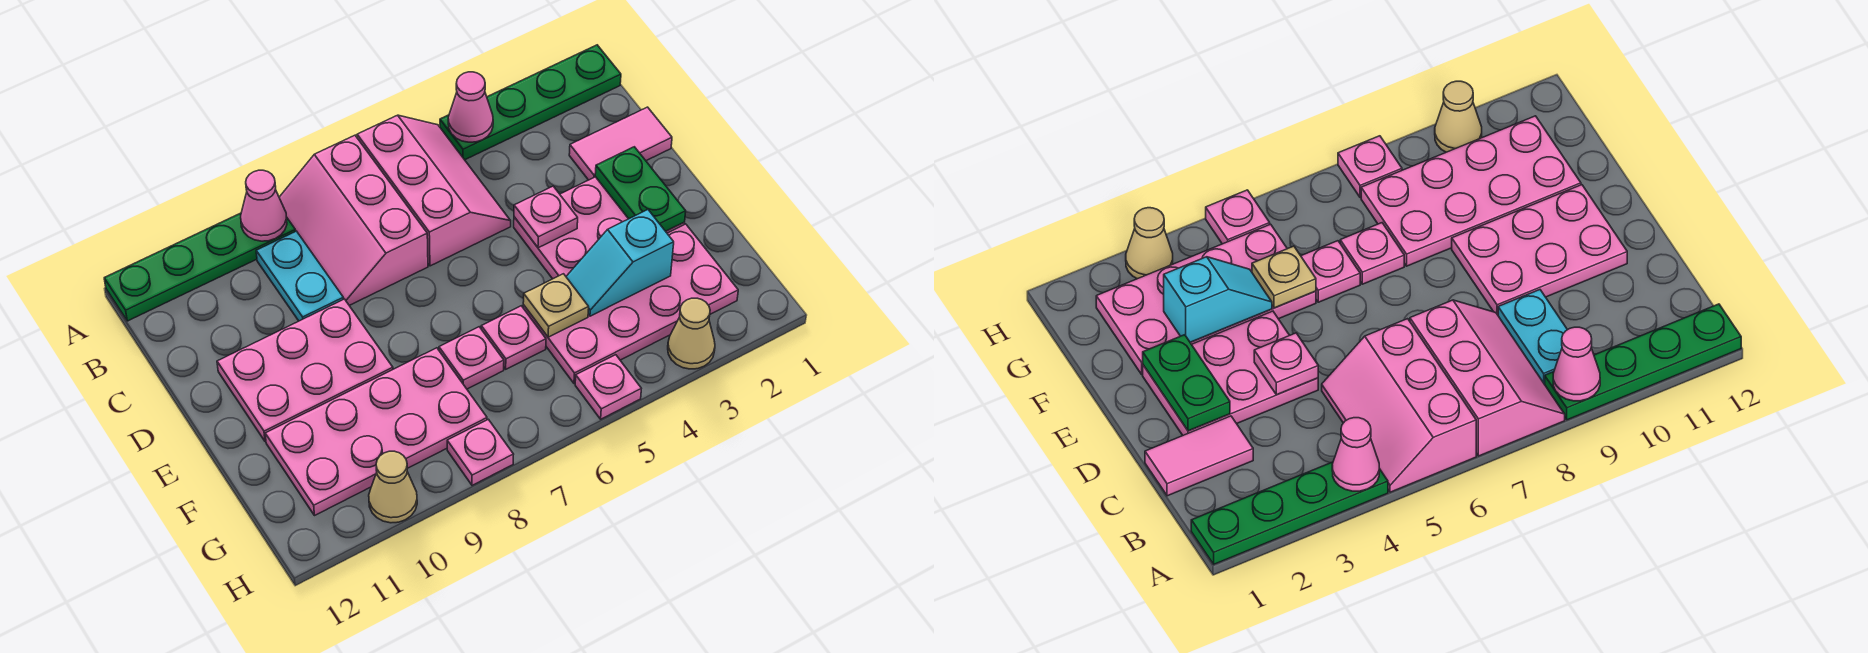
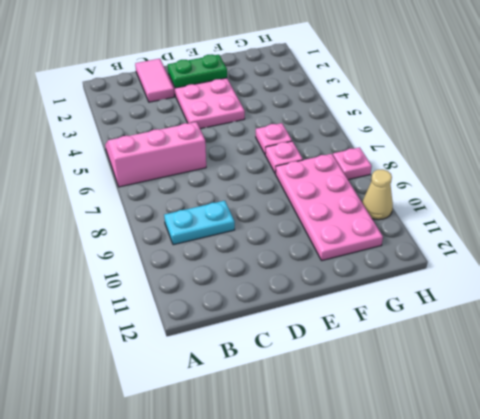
none -> green 1x4 plate [440,45,621,160]
none -> pink 2x3 slope [279,135,428,305]
none -> green 1x4 plate [104,213,296,321]

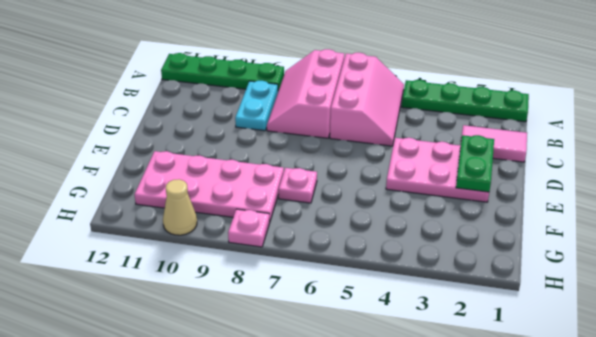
none -> pink 2x3 plate [217,299,393,442]
none -> pink 2x4 plate [523,224,738,384]
none -> pink 1x1 plate [481,306,546,369]

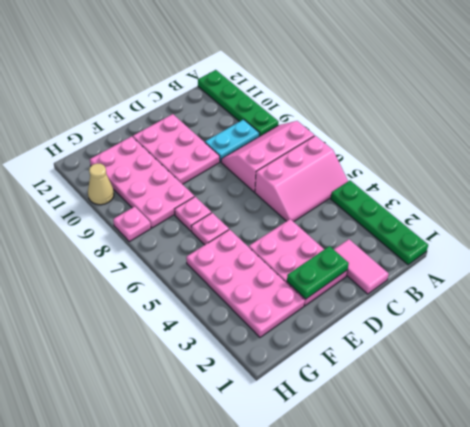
none -> tan 1x1 cone [668,298,715,369]
none -> pink 1x1 plate [575,355,641,419]
none -> pink 1x1 cone [448,72,493,142]

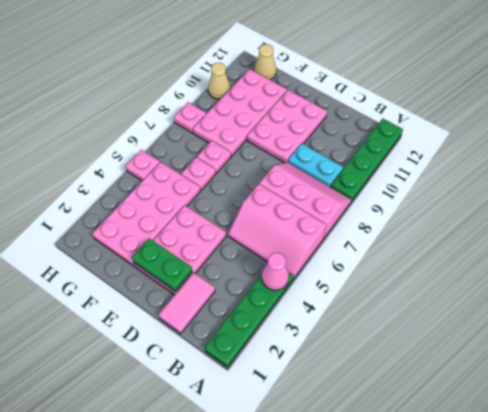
tan 1x1 cone [254,44,276,80] -> tan 1x1 cone moved to [668,298,715,369]
none -> pink 1x1 cone [241,170,287,241]
none -> pink 1x1 plate [514,186,578,248]
none -> cyan 1x2 slope [566,210,674,316]

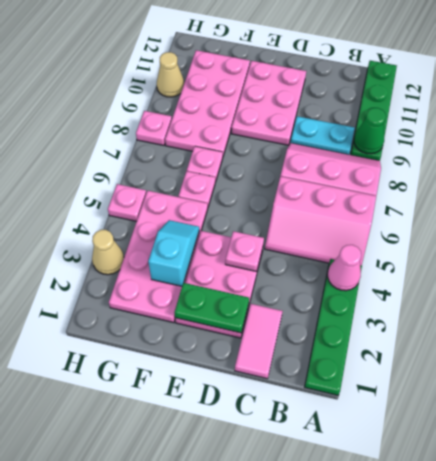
green 1x1 cone [354,108,386,154] -> pink 1x1 cone [241,170,287,241]
none -> tan 1x1 plate [523,274,589,337]

